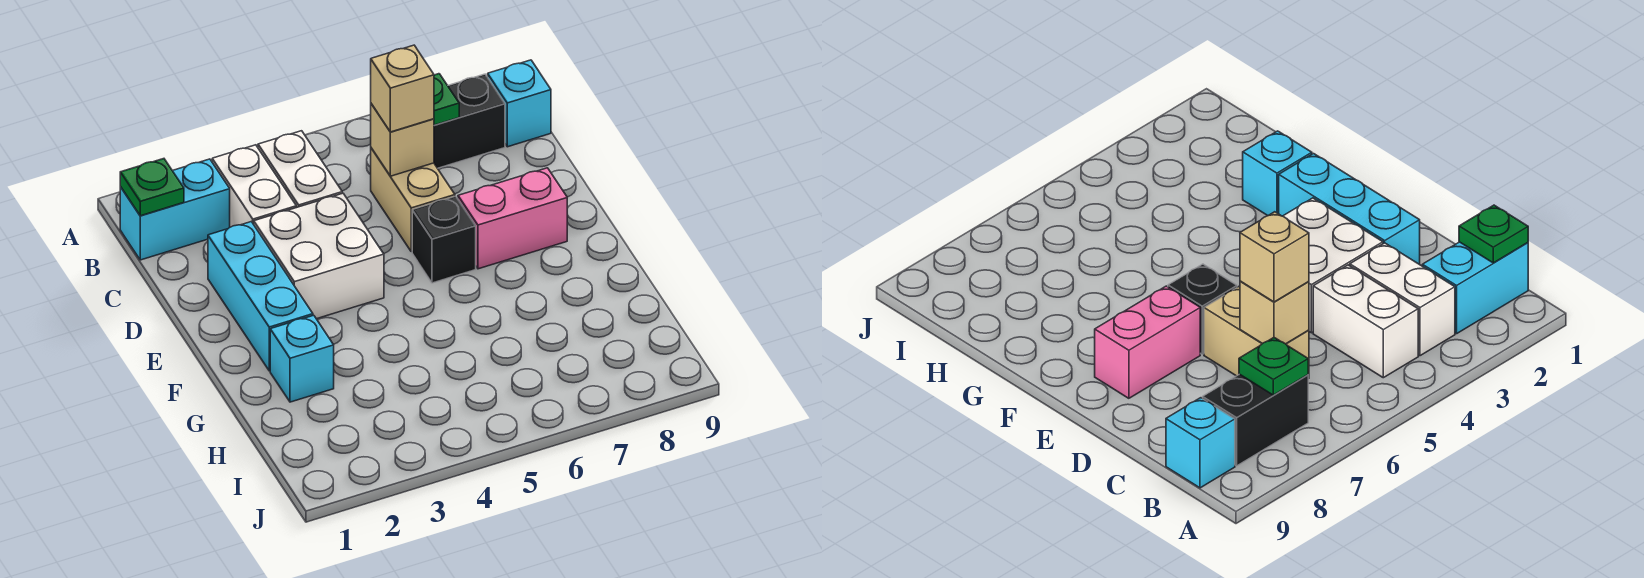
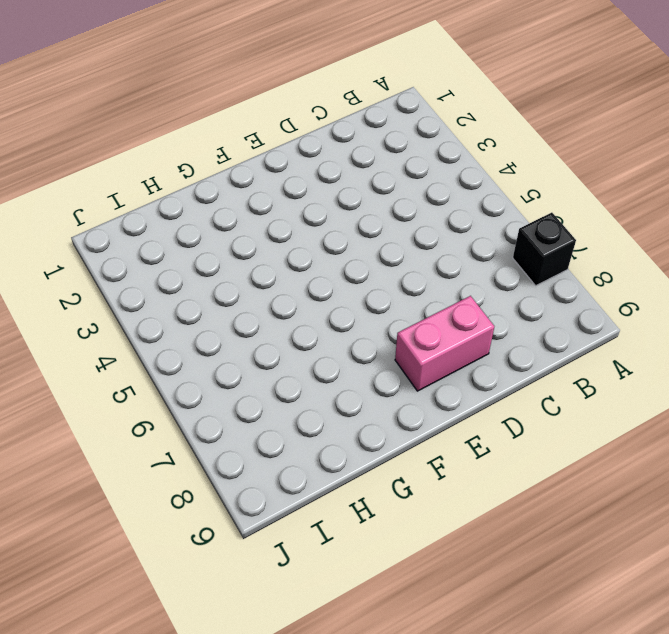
black 1x1 brick [513,213,576,285] -> black 1x1 brick moved to [412,196,476,283]
pink 1x2 brick [395,296,494,391] -> pink 1x2 brick turned to [458,168,567,269]
none -> cyan 1x2 brick [120,159,230,260]
none -> white 1x2 brick [212,145,296,227]
none -> white 1x2 brick [258,131,342,208]

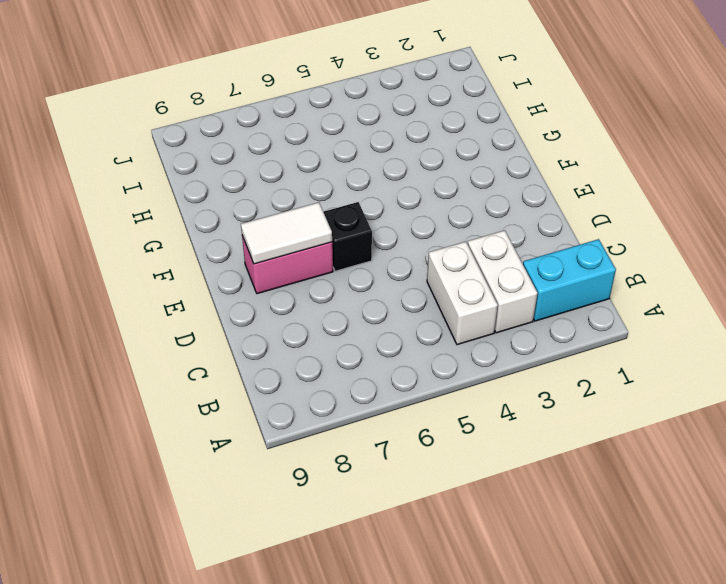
white 1x2 tile [241,202,332,264] -> none
none -> black 1x2 brick [434,74,505,168]
none -> cyan 1x1 brick [488,60,551,147]
none -> tan 1x2 brick [371,148,455,252]

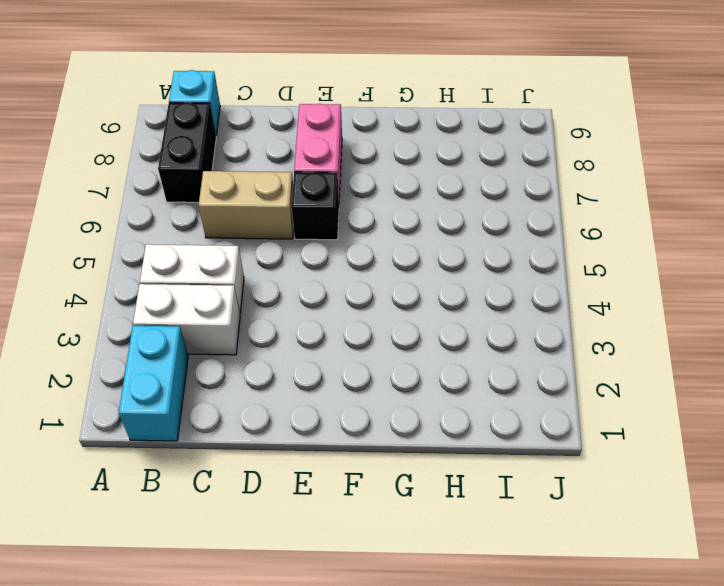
none -> cyan 1x3 brick [208,222,313,371]
none -> white 2x2 brick [254,193,384,319]
none -> cyan 1x1 brick [270,315,334,402]

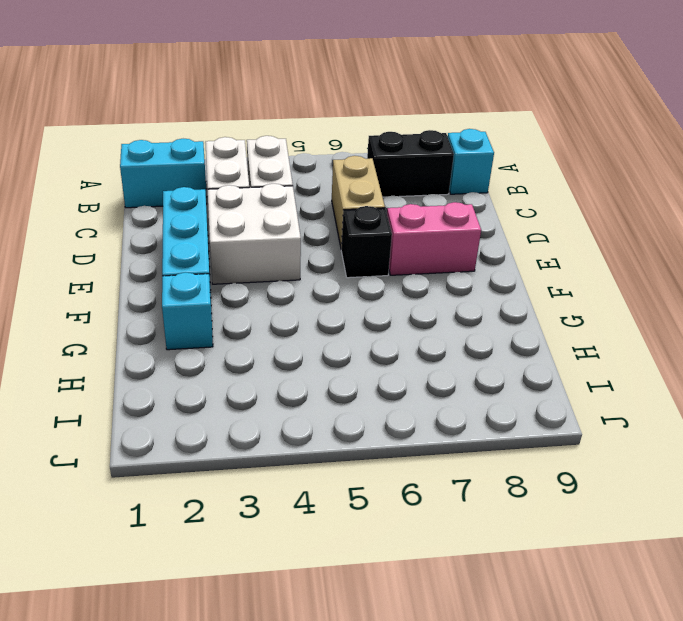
none -> green 1x1 plate [120,159,184,216]
none -> green 1x1 plate [434,74,459,125]
none -> tan 1x1 brick [371,104,434,176]

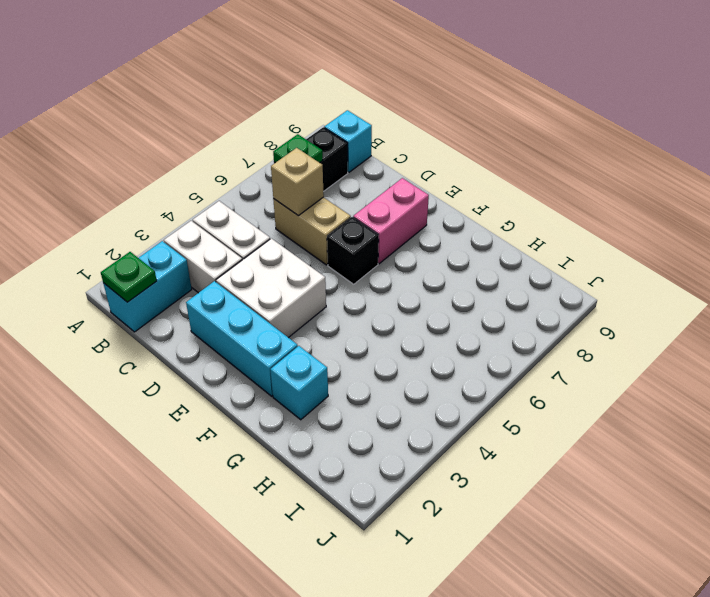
none -> tan 1x1 brick [371,45,434,132]

